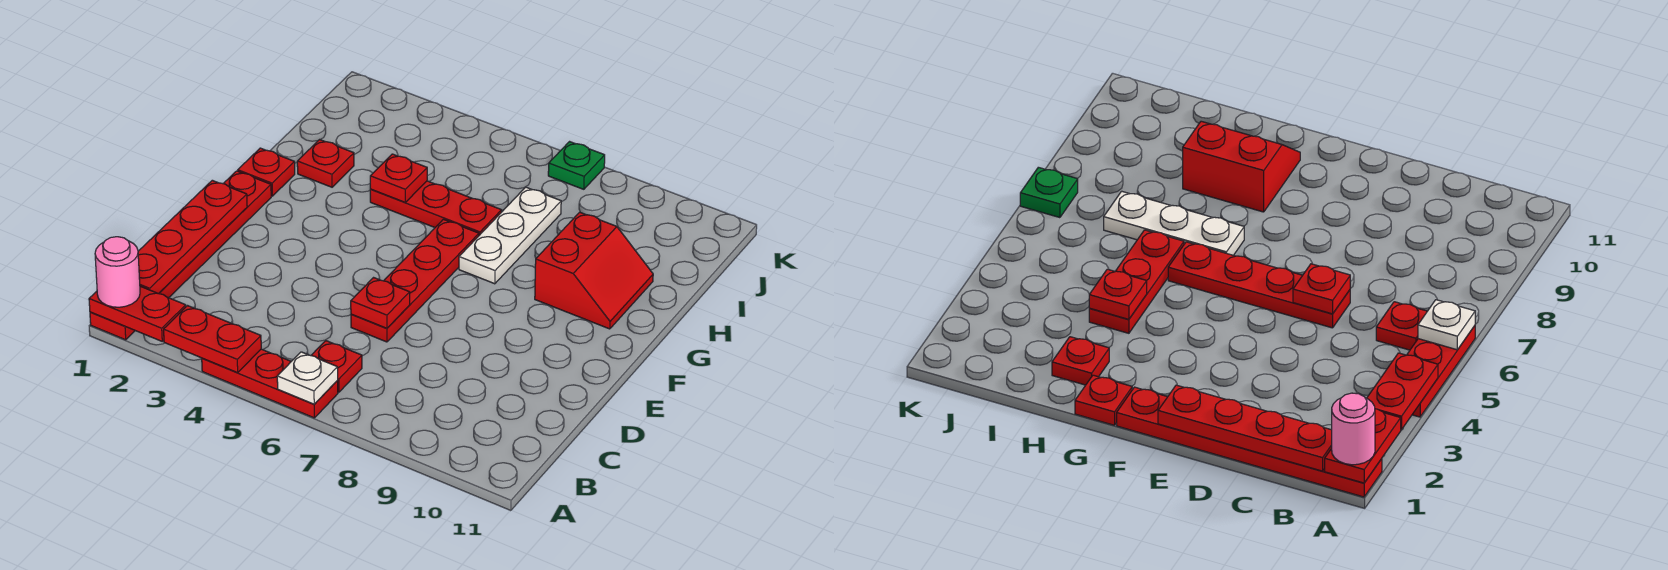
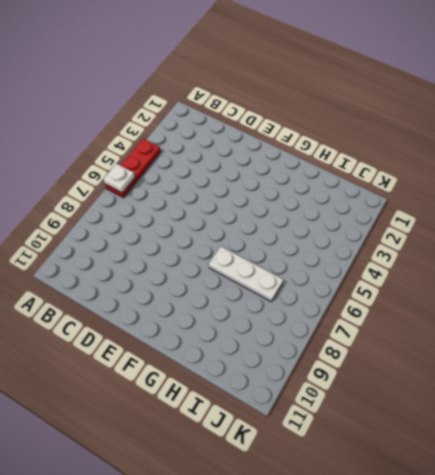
none -> red 1x6 plate [90,171,271,340]
none -> red 1x1 plate [311,341,362,392]
none -> red 1x4 plate [351,219,479,342]

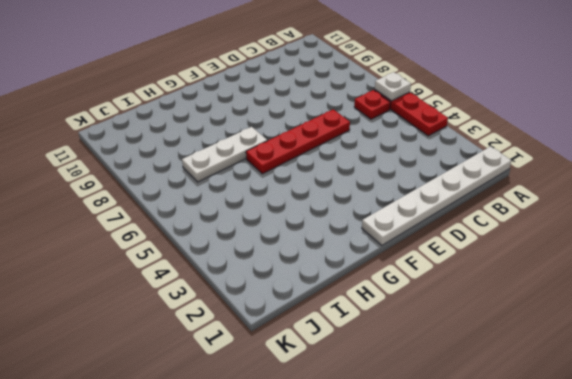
white 1x6 plate [362,147,511,245] -> red 1x6 plate [90,171,271,340]
none -> red 1x1 plate [238,148,295,196]
none -> red 2x2 slope [535,212,653,329]
none -> red 1x1 plate [297,140,354,187]

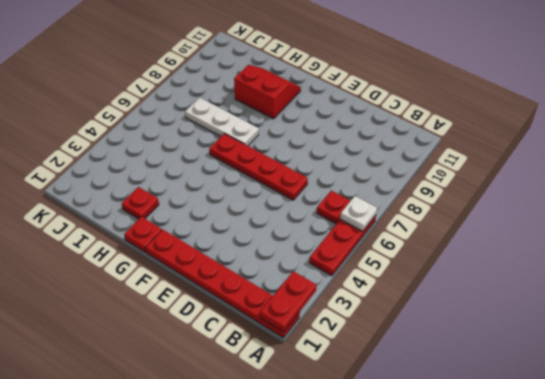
none -> red 1x3 plate [370,181,502,235]
none -> green 1x1 plate [548,142,605,189]
none -> red 1x2 plate [164,306,261,373]

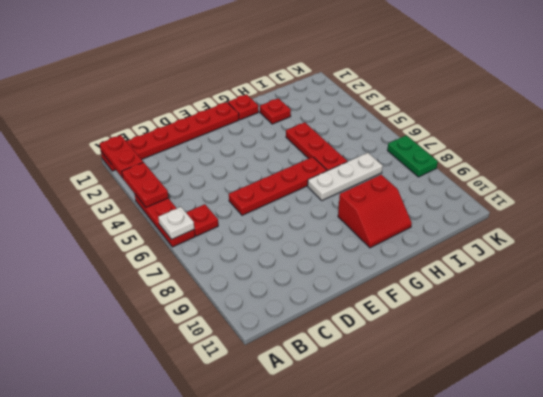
green 1x2 plate [387,135,438,177] -> green 1x1 plate [548,142,605,189]
none -> red 1x4 plate [138,180,247,294]
none -> red 1x1 plate [351,278,410,328]
none -> red 1x1 plate [370,154,427,202]

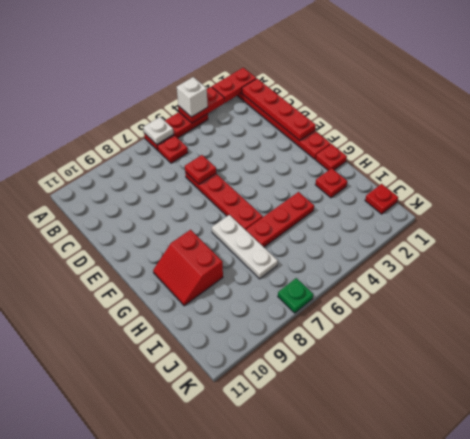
white 1x1 brick [177,77,208,117] -> none
red 1x1 plate [365,184,398,214] -> red 1x1 plate moved to [370,154,427,202]
none -> pink 1x1 round brick [95,237,140,307]

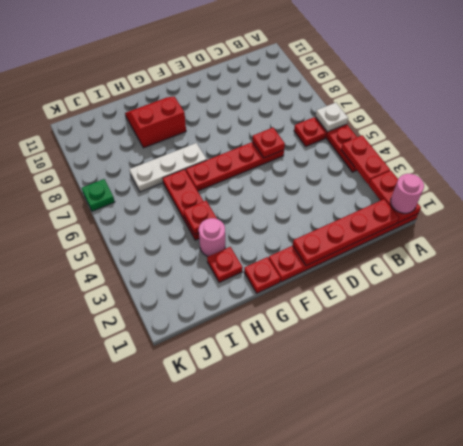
pink 1x1 round brick [199,218,225,256] -> none

